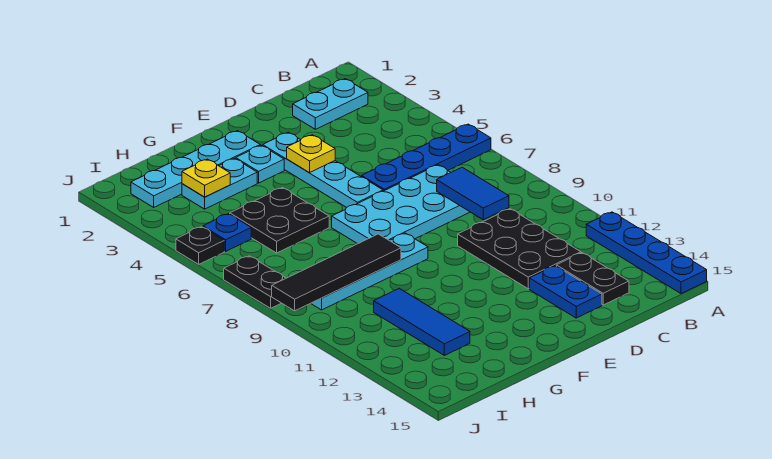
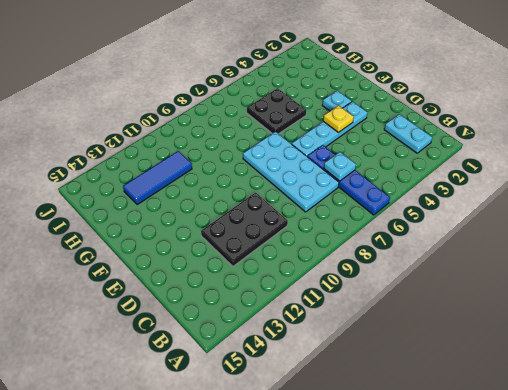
cyan 1x1 plate [324,152,356,181] -> none
none -> blue 1x4 plate [586,212,707,294]
none -> black 1x2 plate [556,253,629,305]
none -> blue 1x2 plate [529,266,602,318]

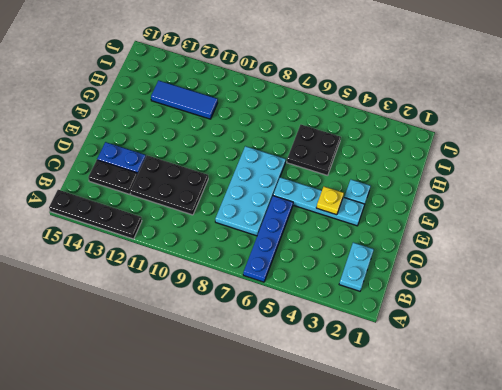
black 1x4 plate [49,190,142,239] -> blue 1x4 plate [586,212,707,294]
none -> cyan 1x4 plate [131,131,260,207]
none -> cyan 1x4 plate [311,233,428,310]
none -> cyan 1x2 plate [182,158,257,209]

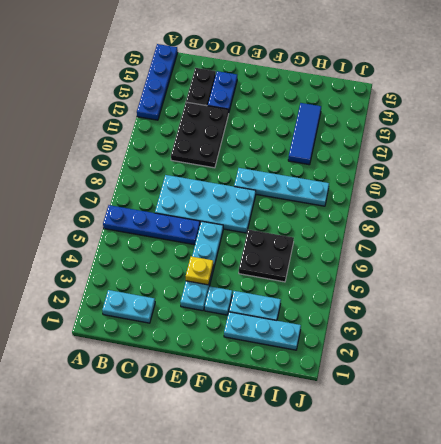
cyan 1x3 plate [224,312,301,350] -> cyan 1x4 plate [131,131,260,207]
none -> blue 1x1 plate [203,214,251,251]
none -> black 1x1 plate [176,227,224,264]
none -> black 1x2 plate [224,256,286,308]

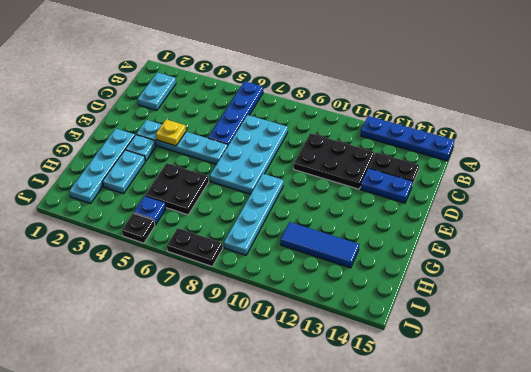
none -> blue 1x2 tile [437,167,509,220]
none -> black 1x4 tile [272,234,401,311]
none -> yellow 1x1 plate [182,159,230,197]

